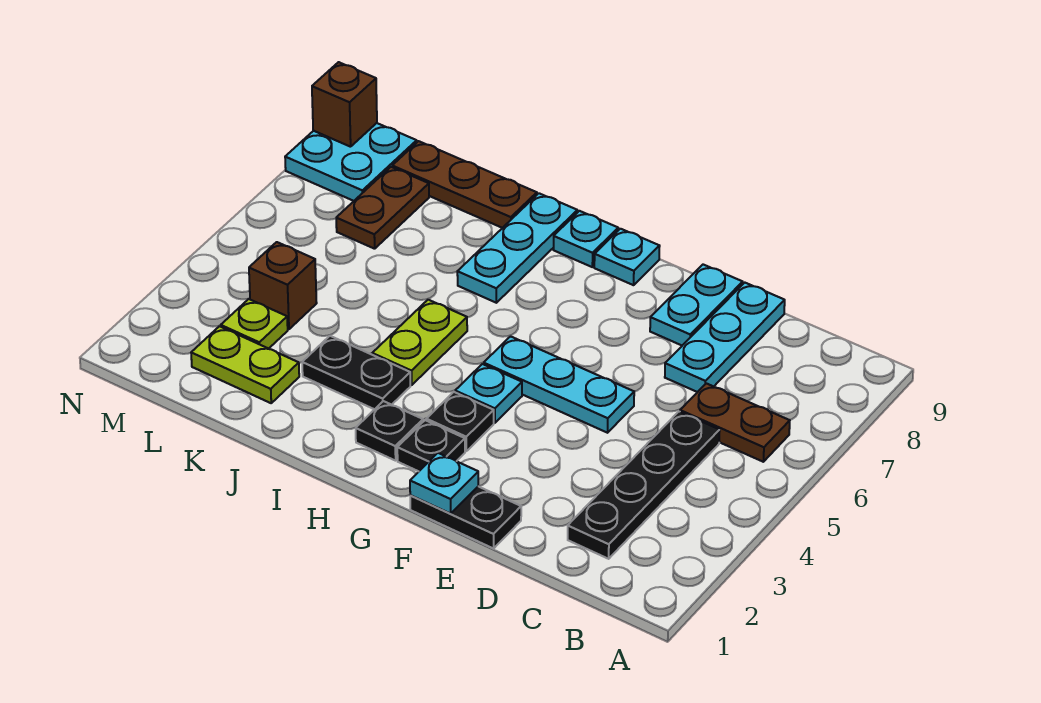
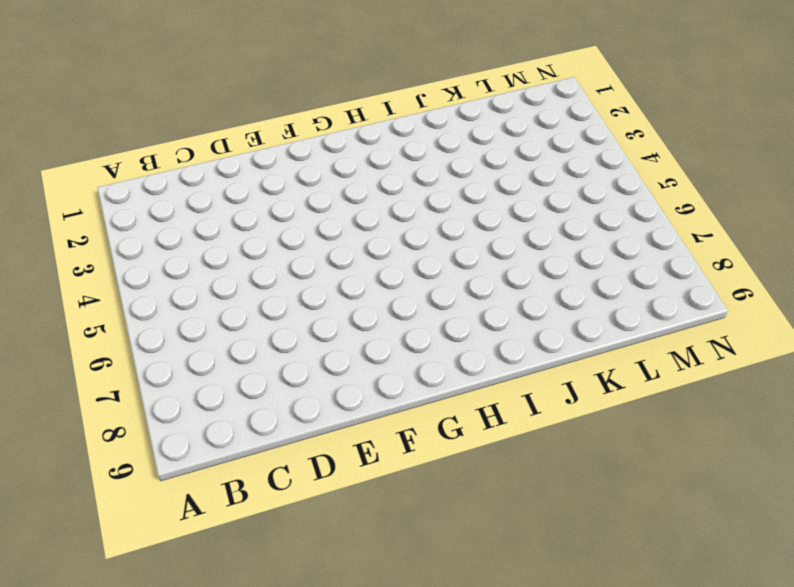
none -> brown 1x2 plate [680,383,790,462]
none -> black 1x4 plate [568,412,720,559]
none -> cyan 1x3 plate [665,283,785,392]

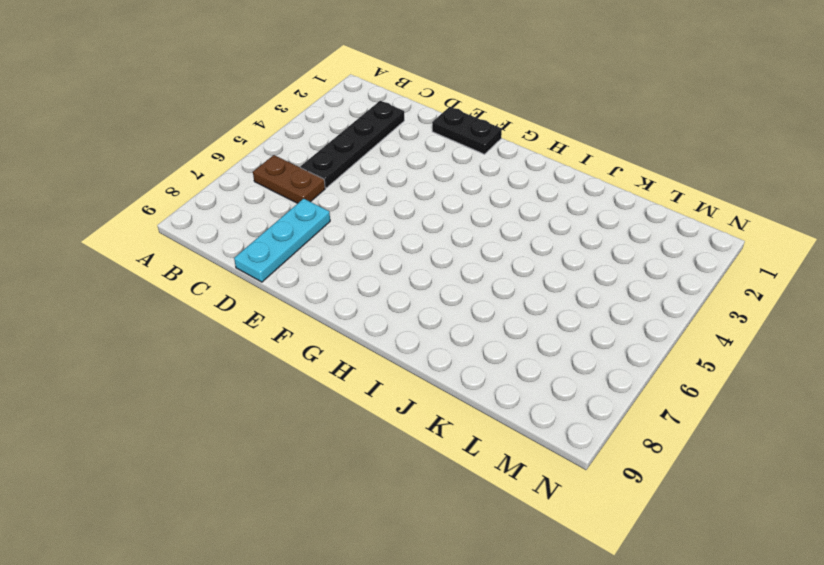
none -> cyan 1x3 plate [484,336,634,433]
none -> cyan 1x2 plate [650,265,743,345]
none -> black 1x1 plate [397,420,465,471]

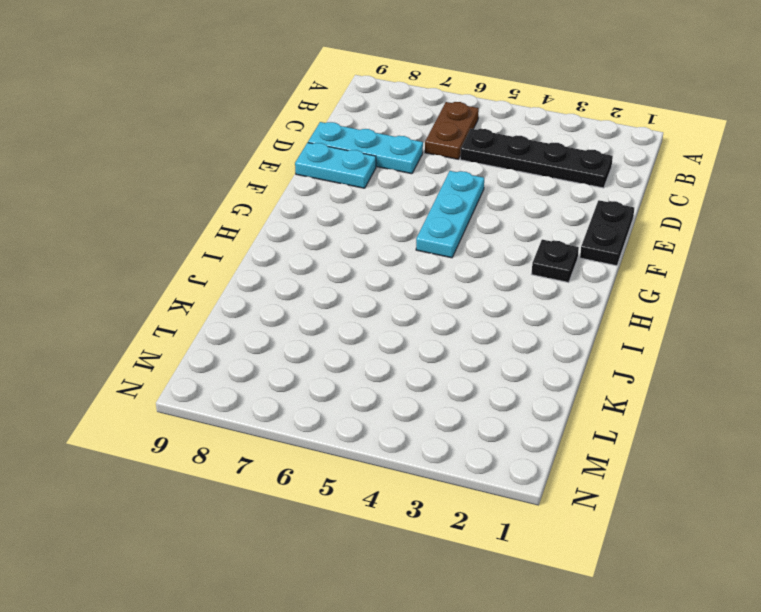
none -> black 1x1 plate [426,392,494,451]
none -> cyan 1x1 plate [455,364,522,423]
none -> cyan 1x1 plate [594,229,660,285]

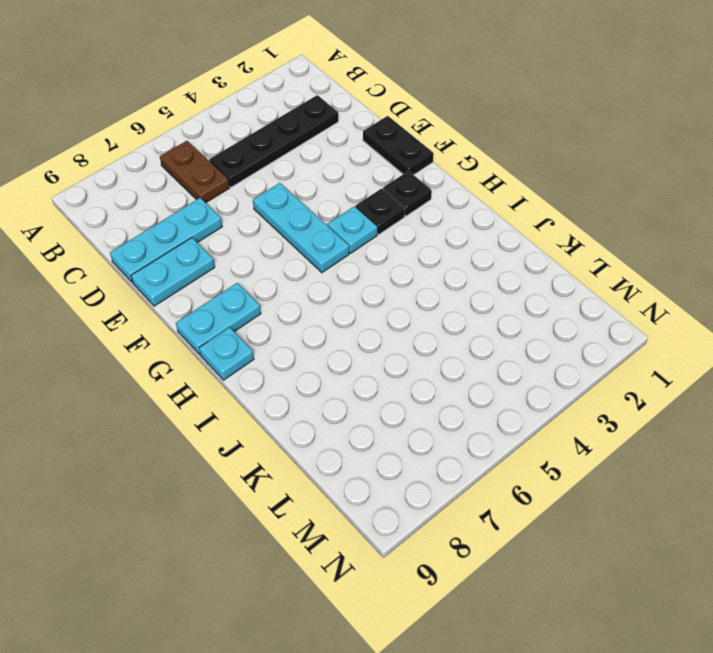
cyan 1x2 plate [176,283,261,355] -> cyan 1x1 plate [594,229,660,285]
none -> black 1x1 plate [356,401,423,461]
none -> black 1x2 plate [302,336,410,409]
none -> lime 1x2 plate [372,300,467,385]

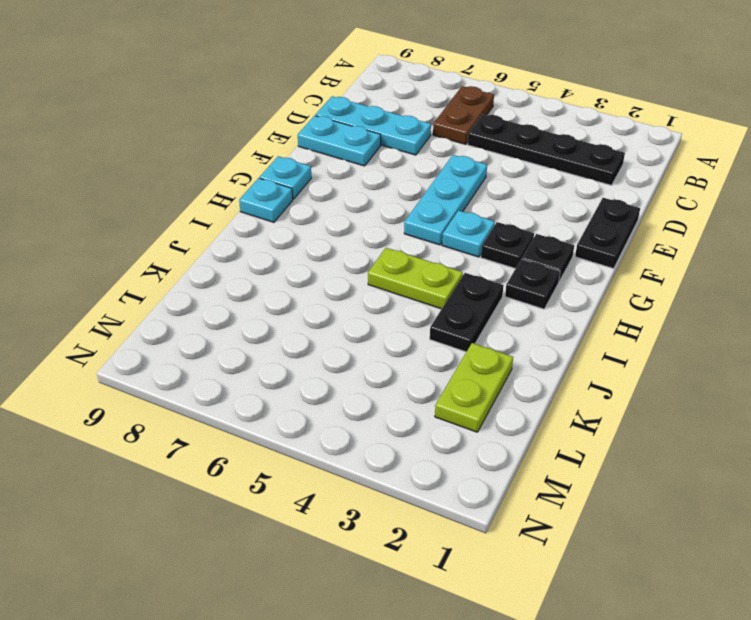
none -> cyan 1x3 plate [457,193,577,303]
none -> brown 1x3 plate [392,141,537,228]
none -> lime 1x1 plate [221,299,288,349]

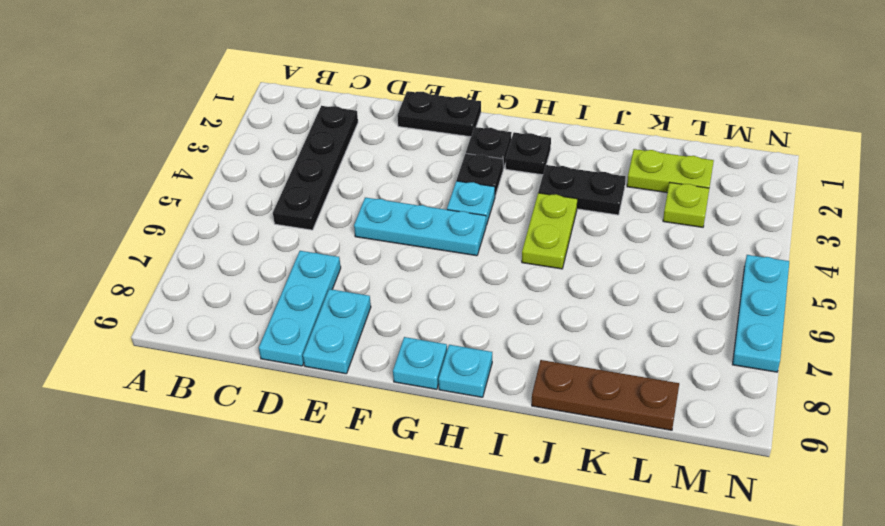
cyan 1x3 plate [732,255,789,372] -> cyan 1x3 plate moved to [457,193,577,303]
none -> brown 1x2 plate [680,383,790,462]
none -> brown 1x1 brick [249,242,317,329]
none -> brown 1x2 plate [336,167,429,249]

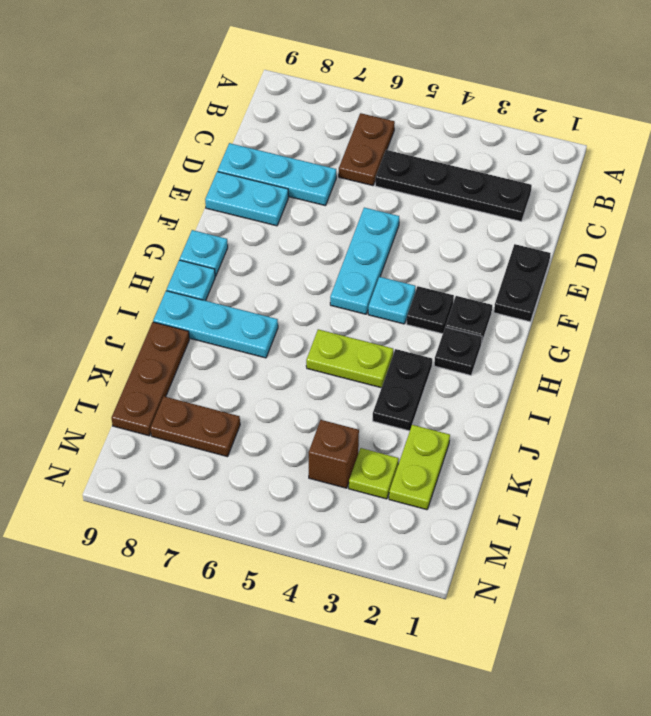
none -> cyan 2x2 plate [285,123,417,201]
none -> cyan 1x1 plate [410,453,478,514]
none -> brown 1x1 brick [312,62,377,147]

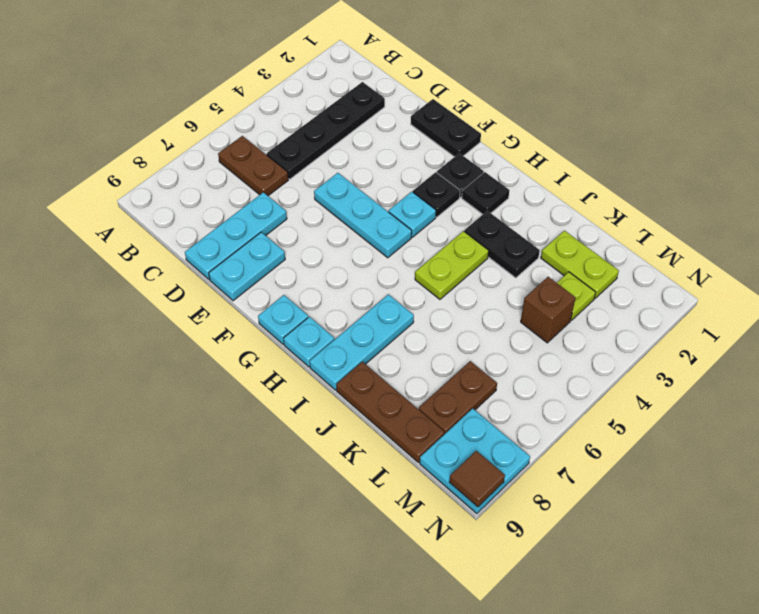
brown 1x1 tile [449,451,505,507] -> brown 1x1 brick [312,62,377,147]
none -> cyan 1x1 plate [410,453,478,514]

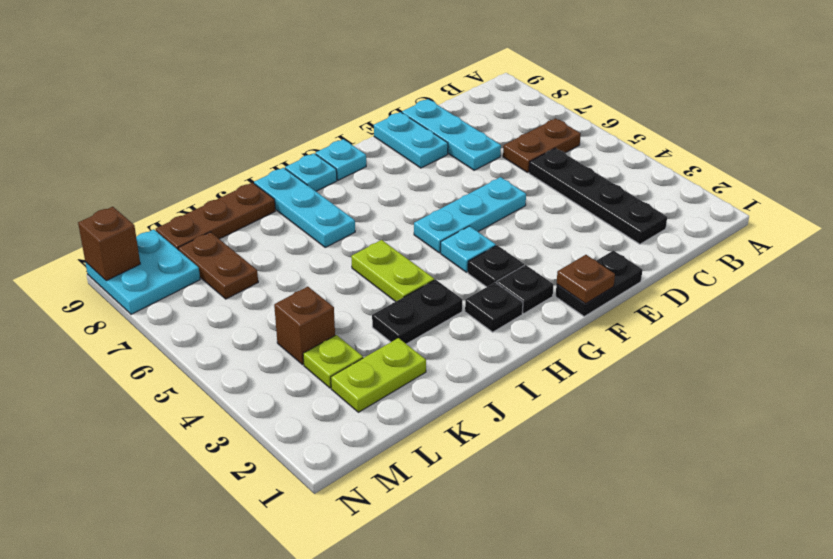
brown 1x1 plate [557,255,615,304] -> cyan 1x1 plate [410,453,478,514]

